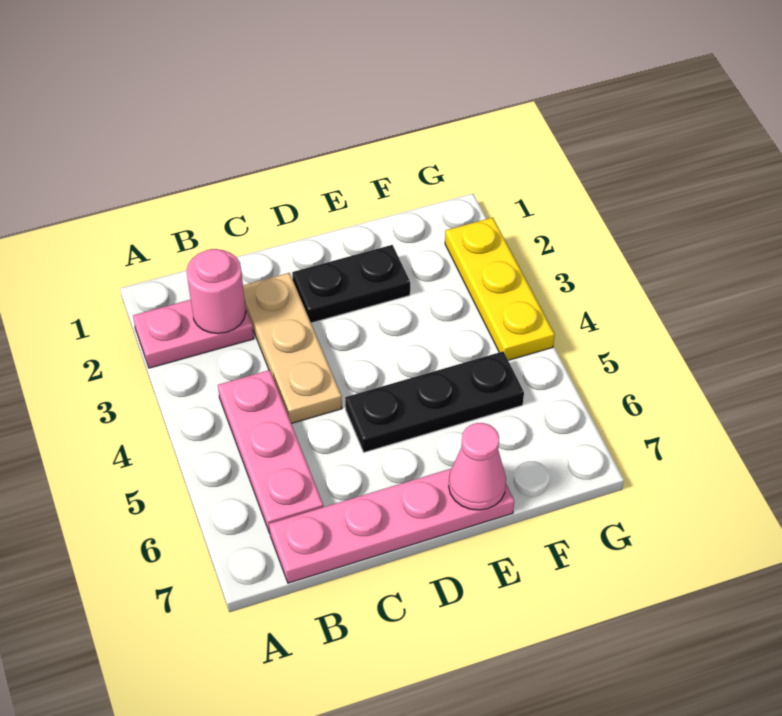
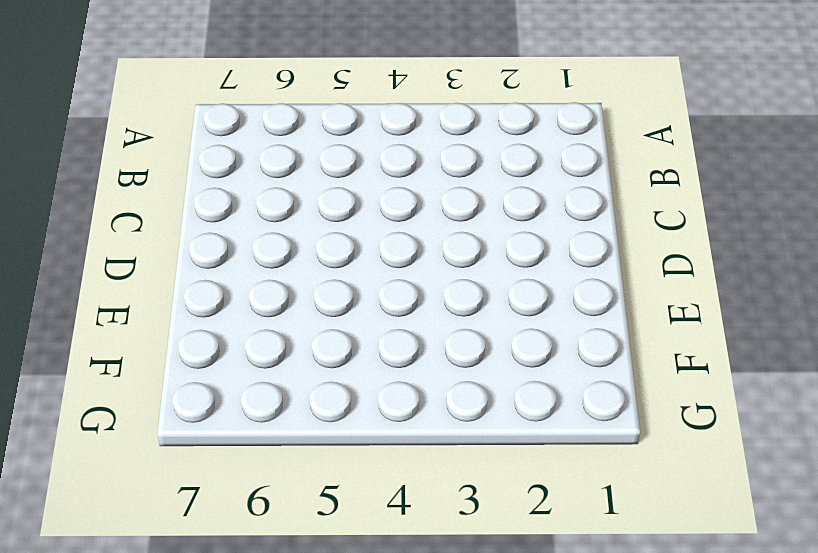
none -> pink 1x2 plate [133,300,254,368]
none -> pink 1x3 plate [218,370,323,533]

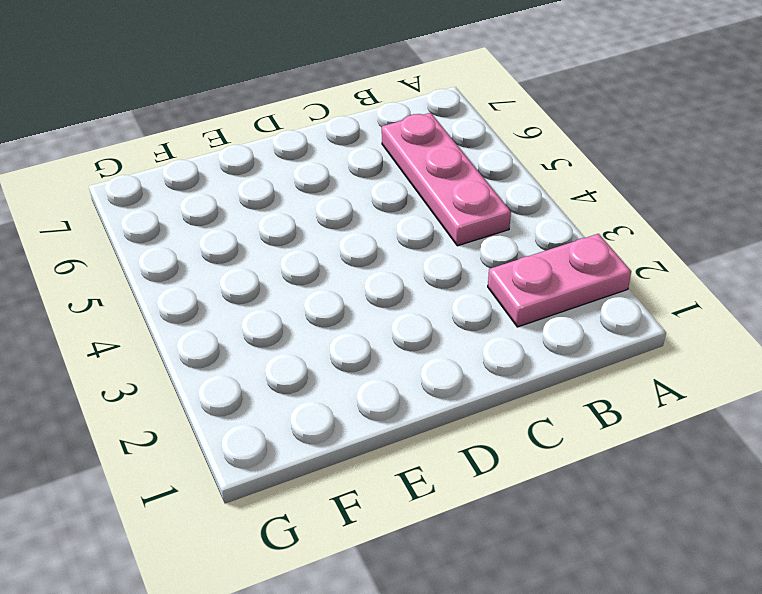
none -> pink 1x4 plate [269,469,514,583]
none -> tan 1x3 plate [243,273,342,424]

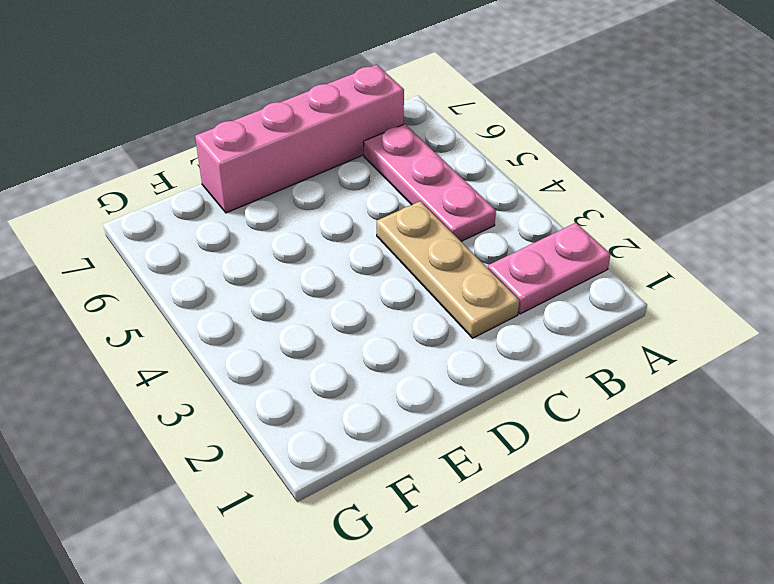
pink 1x4 brick [195,65,404,213] -> pink 1x4 plate [269,469,514,583]
none -> black 1x2 plate [292,245,410,323]
none -> black 1x3 plate [345,352,524,452]

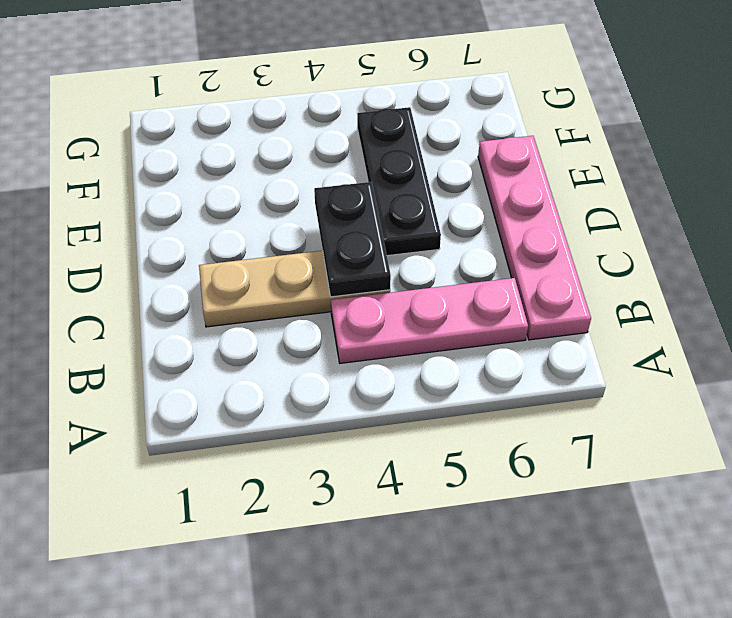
black 1x2 plate [314,182,391,297] -> black 1x2 plate moved to [292,245,410,323]
none -> pink 1x2 plate [133,300,254,368]
none -> yellow 1x3 plate [445,218,555,360]

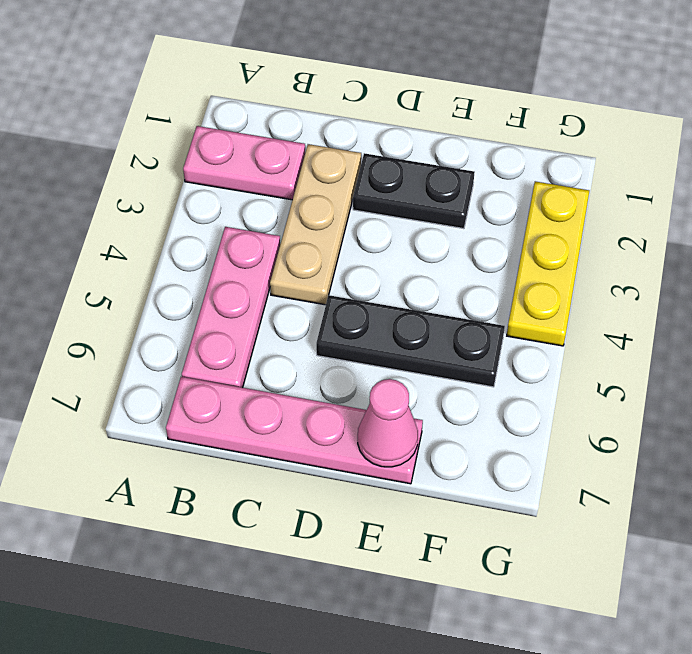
none -> pink 1x1 round brick [186,249,246,334]

